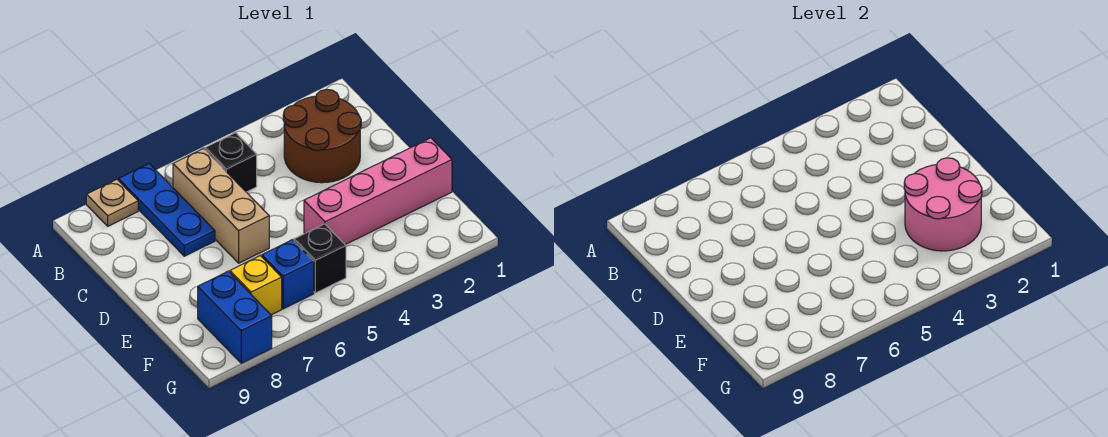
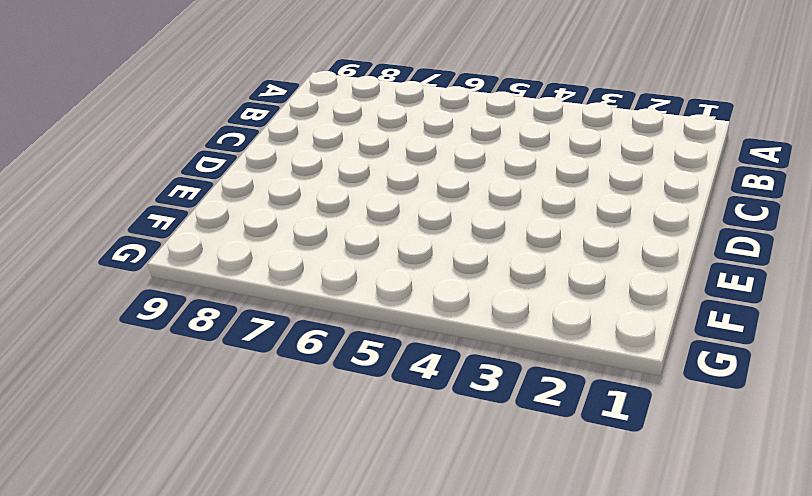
none -> blue 1x3 plate [119,164,215,256]
none -> tan 1x1 plate [86,179,138,226]

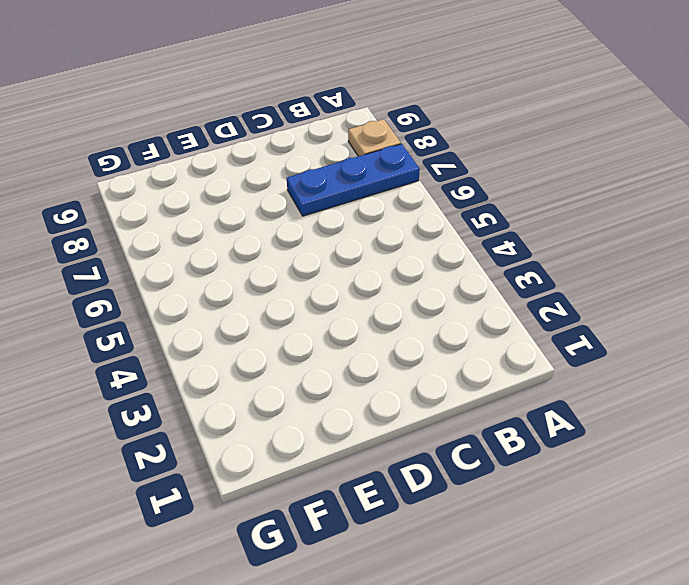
none -> brown 2x2 round brick [283,89,361,183]
none -> black 1x1 brick [205,133,257,192]

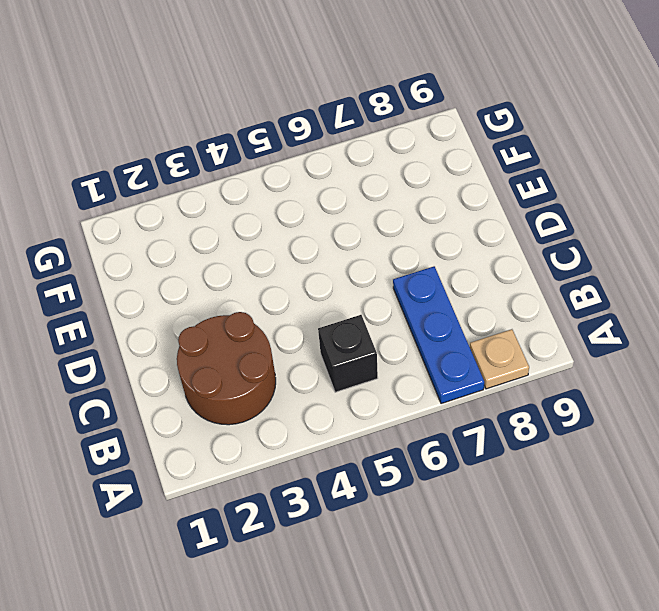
none -> tan 1x3 brick [173,148,269,263]
none -> pink 1x4 brick [304,138,452,245]

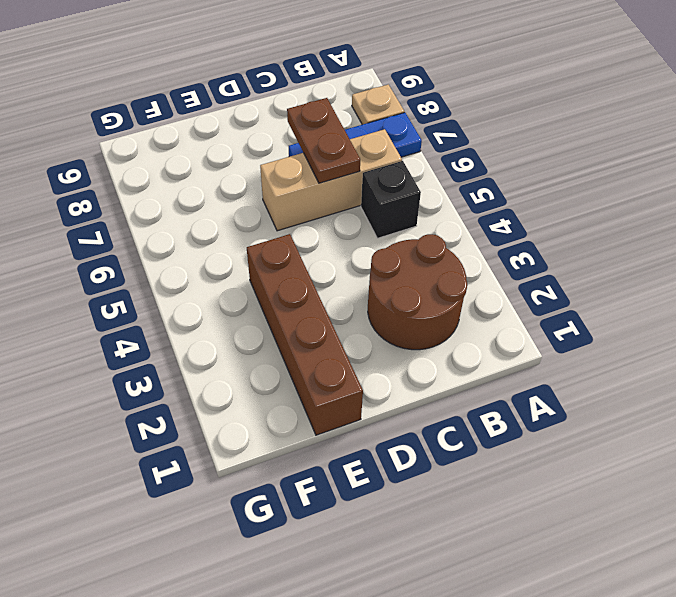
brown 1x2 plate [287,98,360,183] -> none
brown 1x4 brick [247,234,363,435] -> pink 1x4 brick [304,138,452,245]
none -> black 1x1 brick [294,224,346,293]
none -> blue 1x1 brick [262,240,314,309]

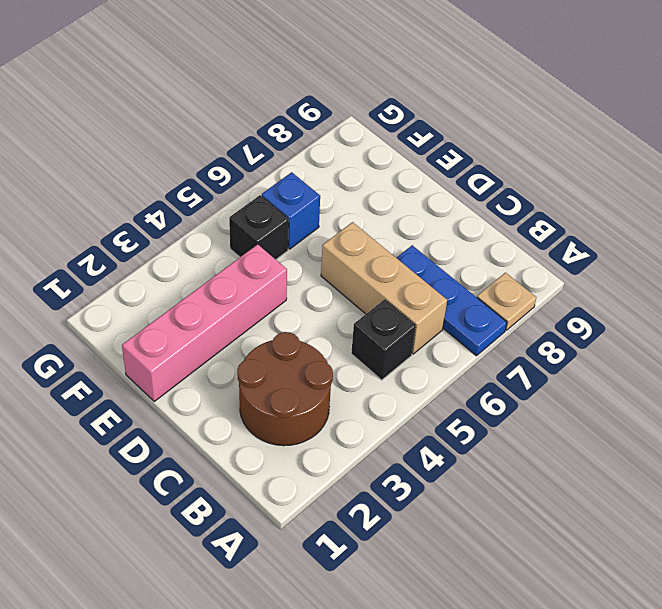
none -> yellow 1x1 brick [230,256,282,315]
none -> blue 1x2 brick [198,271,272,363]

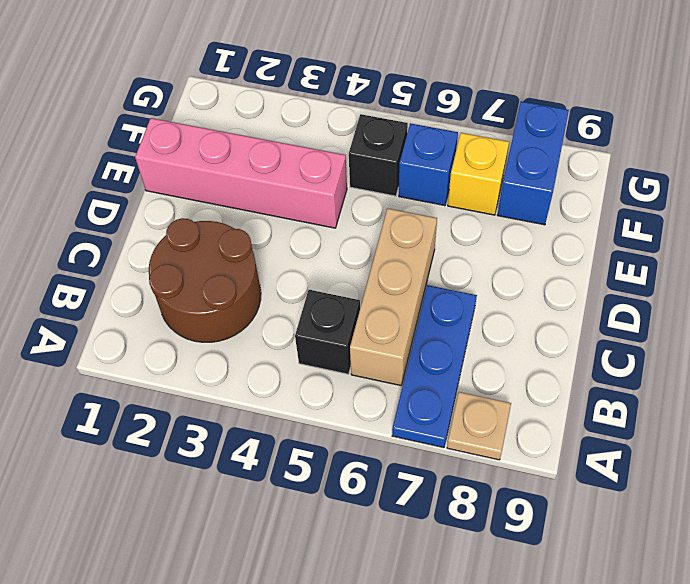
none -> pink 2x2 round brick [904,158,982,251]

